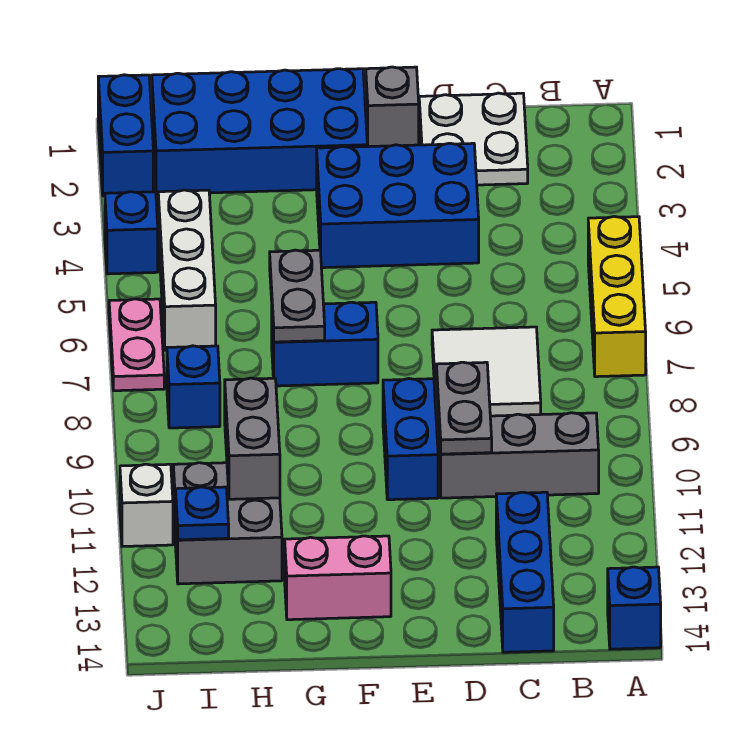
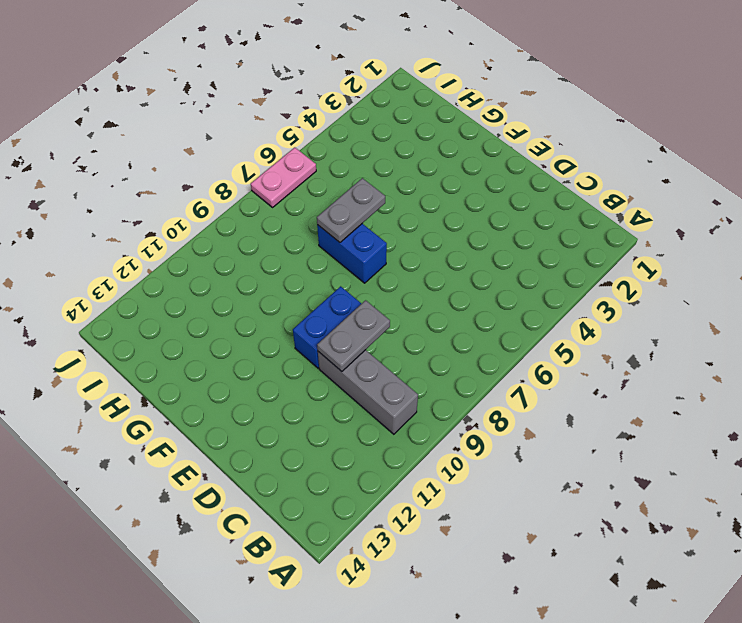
none -> yellow 1x3 brick [588,216,646,377]
none -> blue 1x1 brick [608,567,661,649]
none -> white 2x2 plate [419,93,528,185]

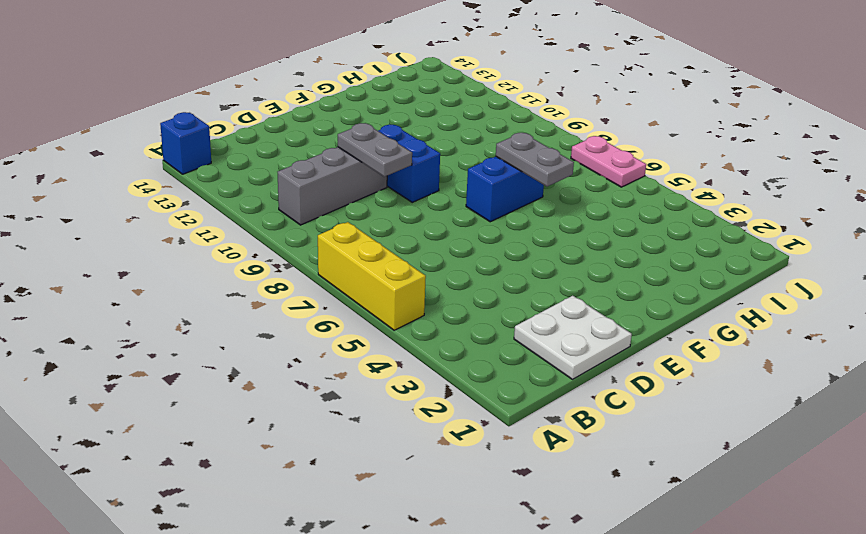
none -> white 2x2 tile [432,327,541,420]
none -> blue 1x3 brick [496,492,554,652]
none -> blue 2x3 brick [317,143,479,268]

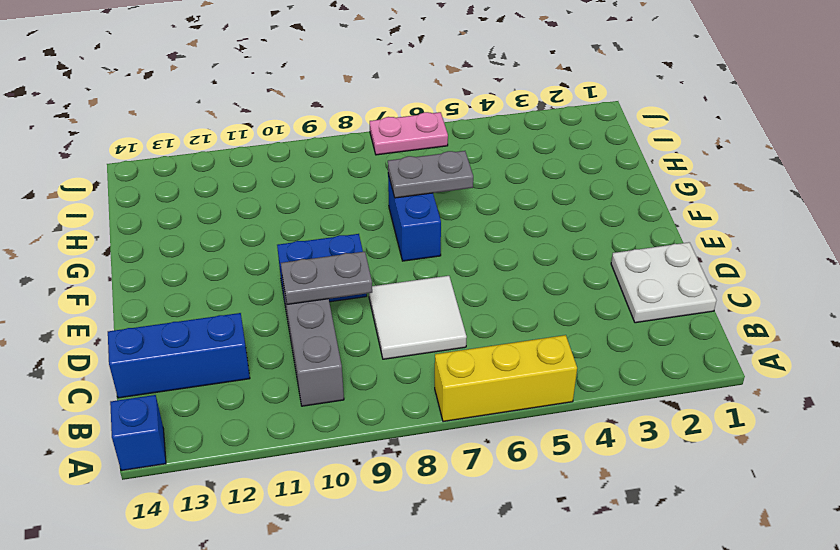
none -> blue 2x3 brick [317,143,479,268]
none -> grey 1x1 brick [366,67,419,147]
none -> blue 2x4 brick [152,69,367,194]

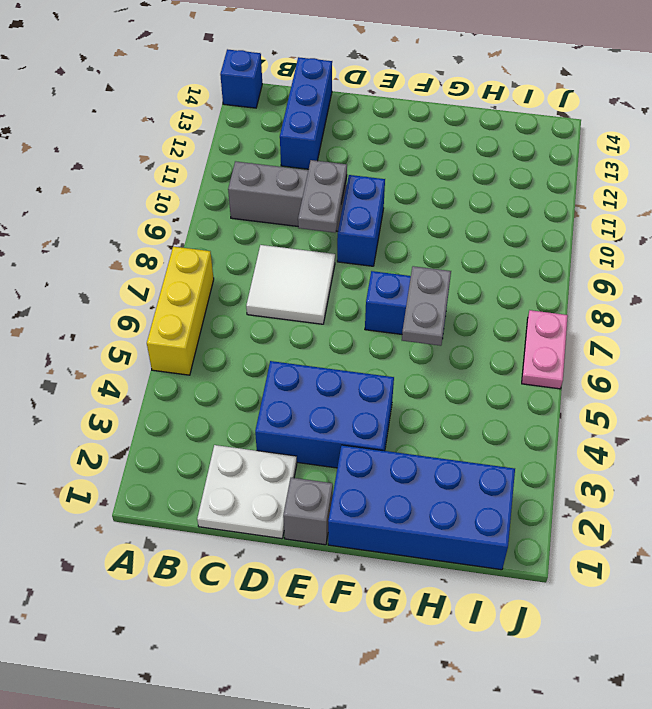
none -> pink 1x2 brick [285,536,391,620]
none -> grey 2x2 brick [173,463,282,584]
none -> white 1x3 brick [158,190,216,350]

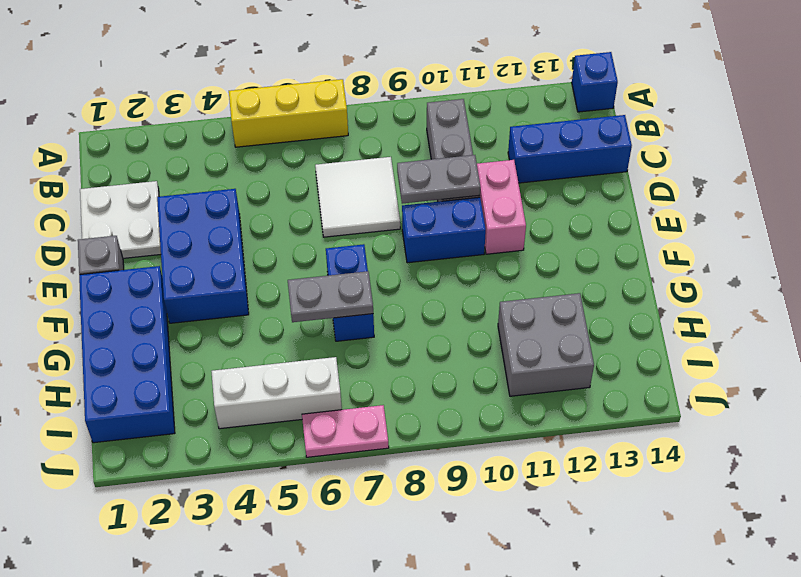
pink 1x2 brick [477,160,526,254] -> pink 1x2 brick moved to [285,536,391,620]
none -> blue 1x1 brick [167,346,220,428]
none -> blue 1x2 brick [98,75,153,196]
none -> blue 1x1 brick [105,192,158,274]

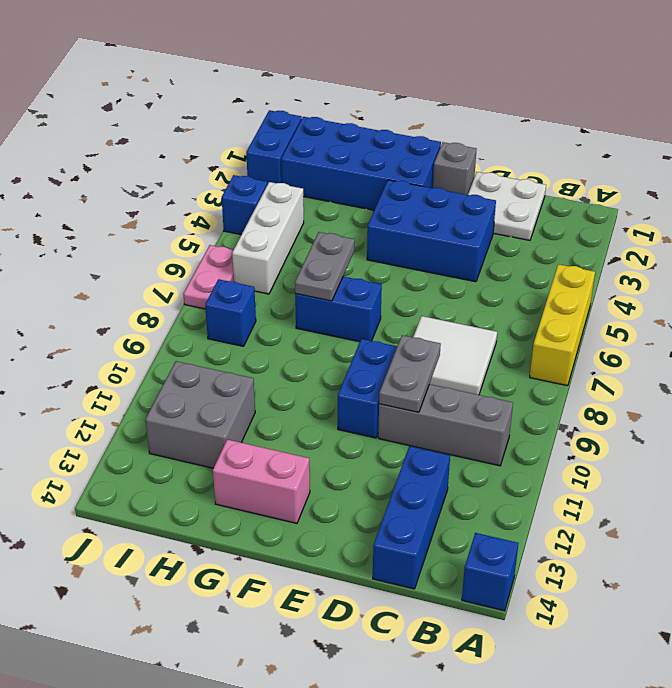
none -> white 1x1 brick [120,464,173,547]
none -> grey 1x2 brick [225,378,280,499]
none -> blue 1x1 plate [176,487,229,540]

